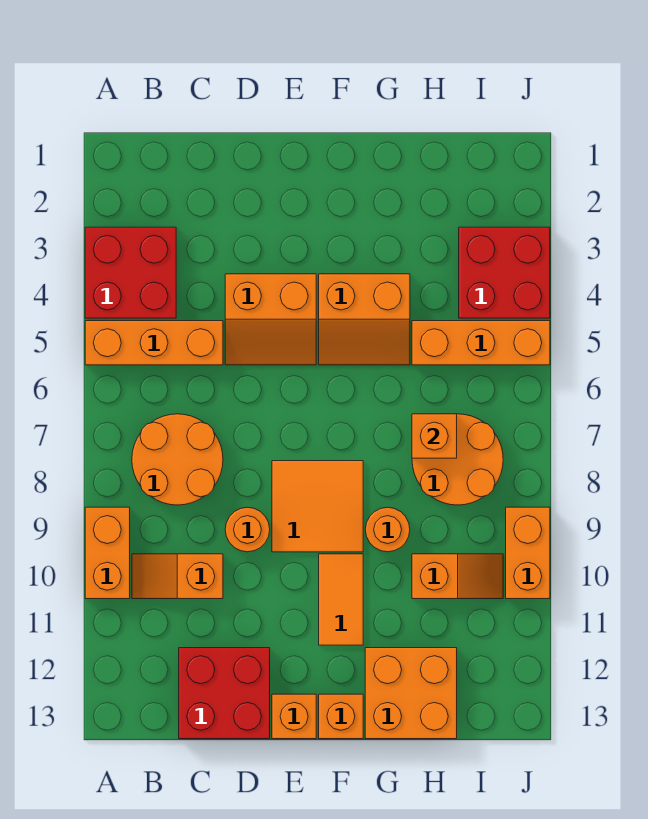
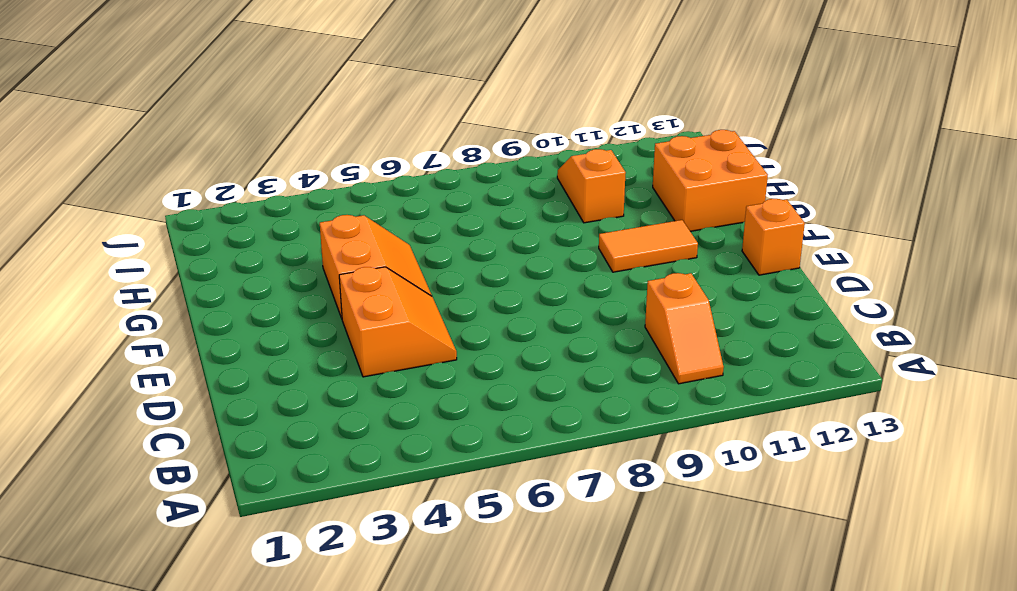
none -> red 2x2 brick [85,227,176,318]
none -> orange 1x3 brick [85,321,223,365]
none -> orange 1x2 brick [85,507,130,599]

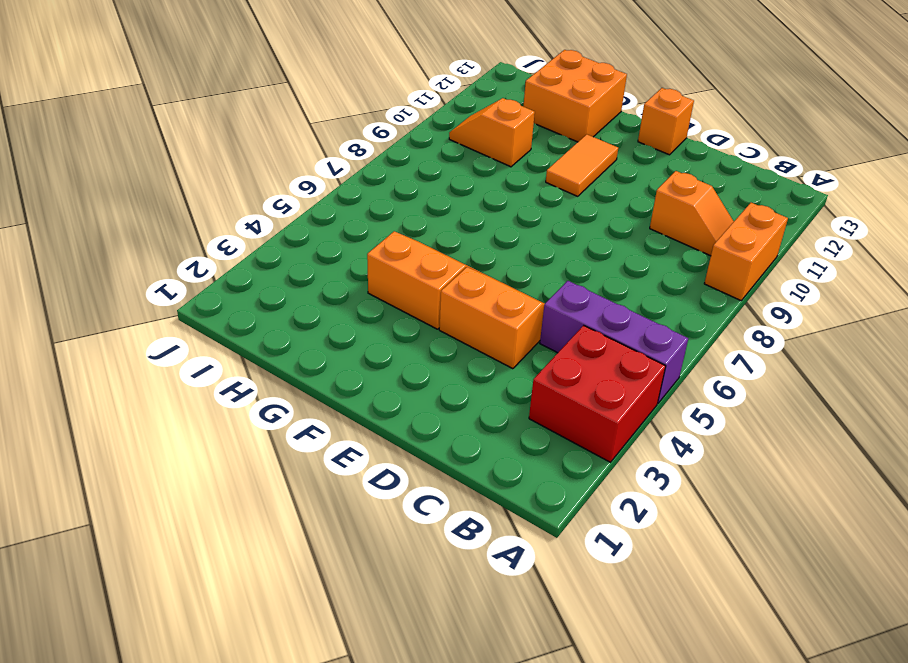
purple 1x3 brick [540,281,688,403] -> orange 1x3 brick [85,321,223,365]
none -> orange 2x2 round brick [132,414,223,505]
none -> red 2x2 brick [179,648,270,739]
none -> orange 1x1 round brick [225,507,270,552]

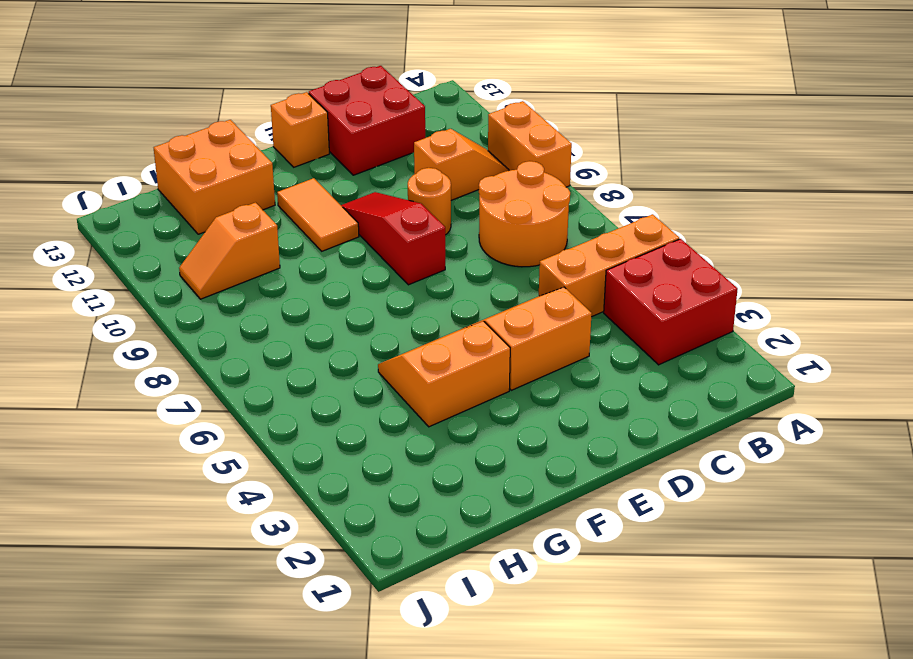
red 1x3 slope [341,192,445,285] -> orange 2x2 tile [272,461,363,552]
none -> orange 1x1 brick [319,694,363,739]
none -> orange 1x1 round brick [365,507,410,552]
none -> orange 1x3 brick [412,321,550,365]

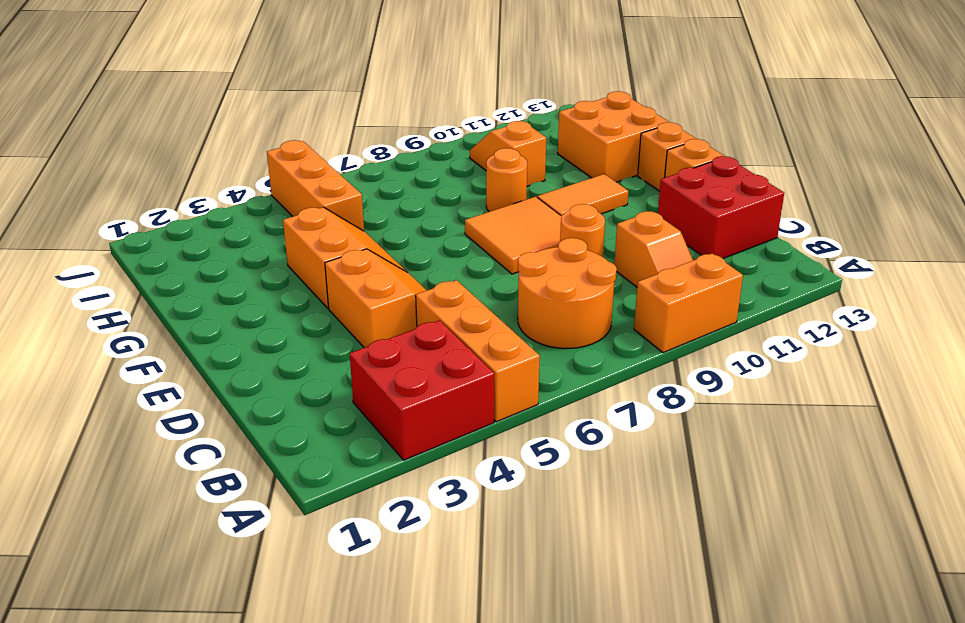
none -> orange 2x2 round brick [412,414,503,505]
none -> red 2x2 brick [459,227,550,318]
none -> orange 1x2 brick [506,507,550,599]

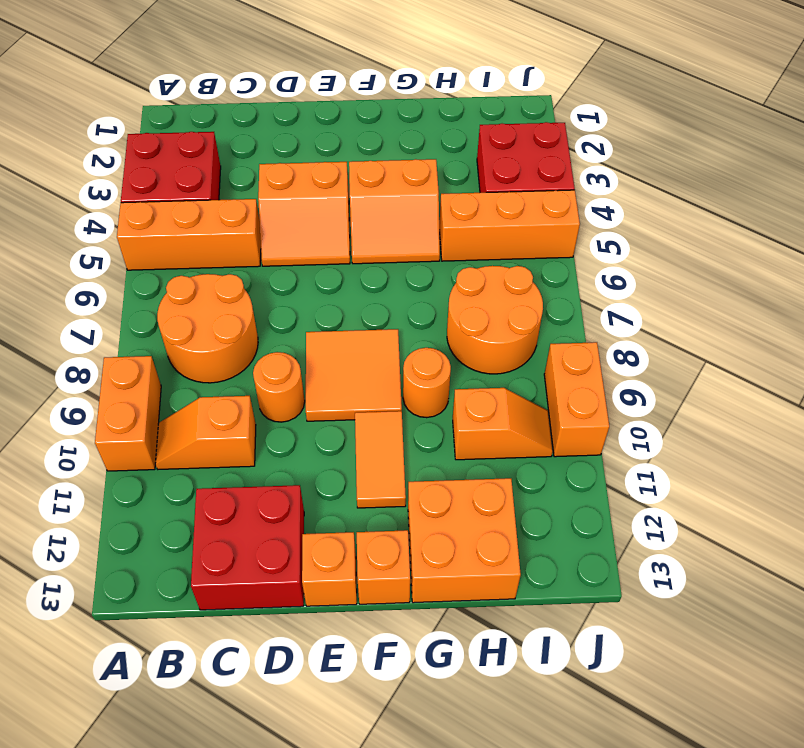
none -> orange 1x1 brick [412,414,457,458]

